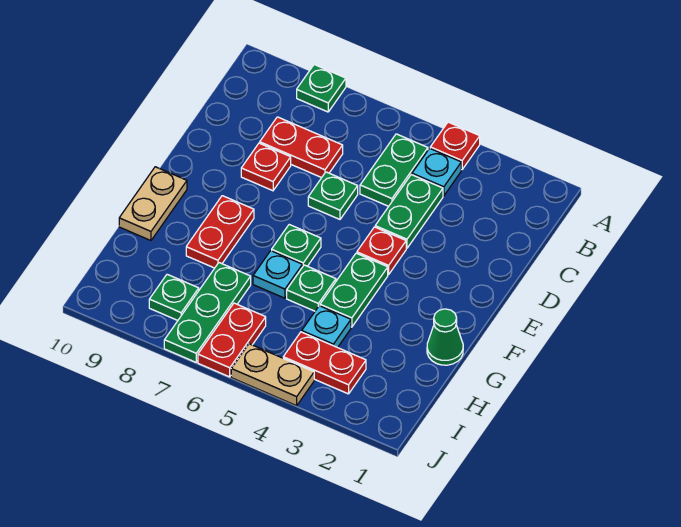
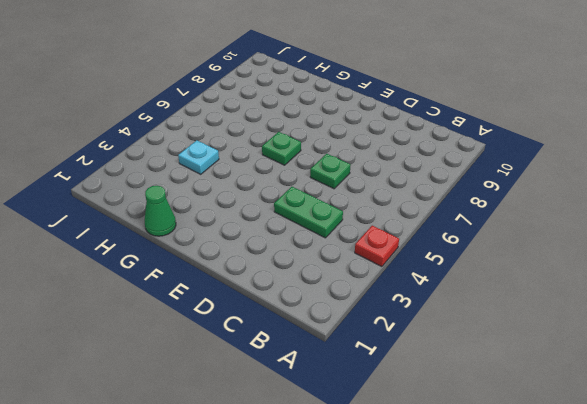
none -> green 1x1 plate [297,65,346,112]
none -> cyan 1x1 plate [412,148,461,196]
none -> green 1x2 plate [360,134,428,206]

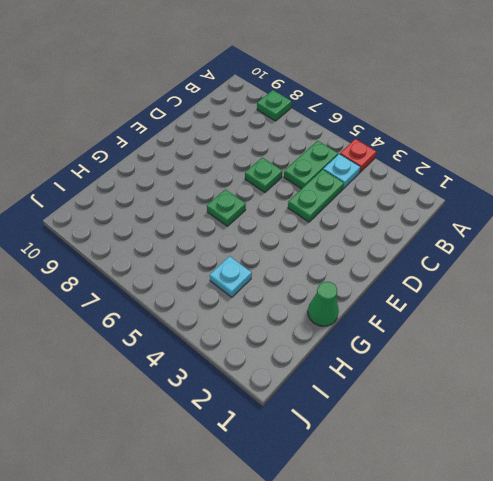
none -> red 1x2 plate [260,117,343,178]
none -> red 1x1 plate [241,143,291,191]
none -> red 1x1 plate [357,227,406,275]

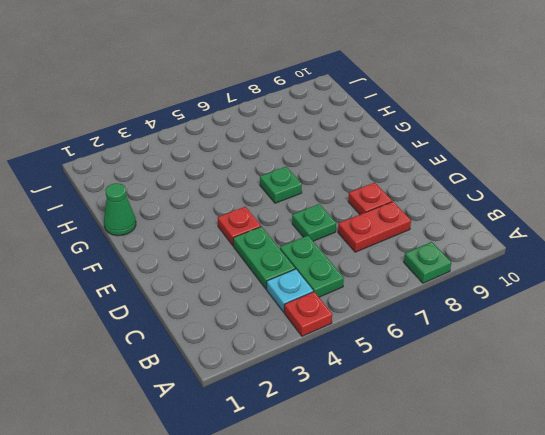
none -> green 1x2 plate [320,253,388,327]
none -> red 1x2 plate [186,196,254,268]
none -> tan 1x2 plate [119,167,187,241]

